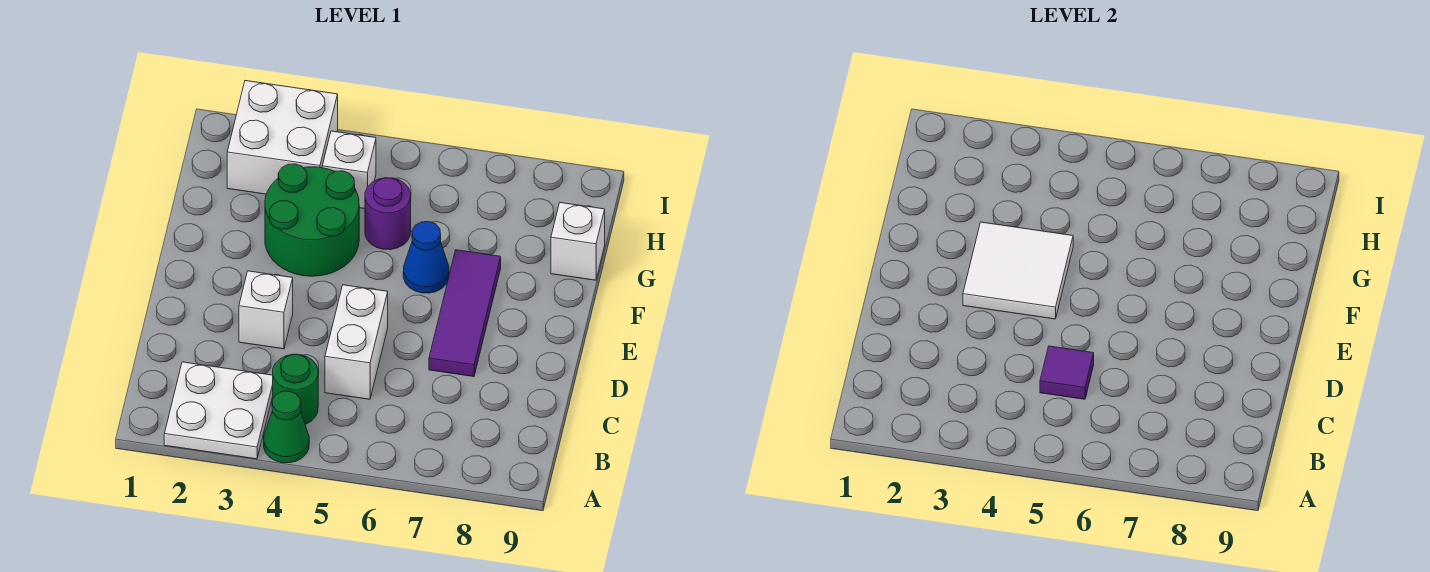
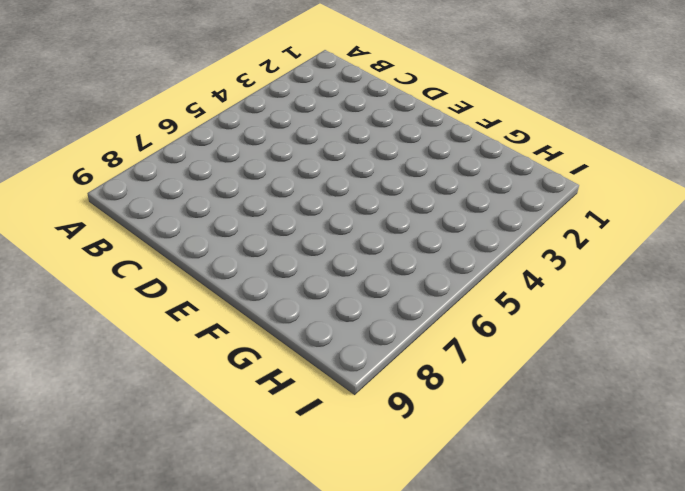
none -> white 2x2 plate [164,362,273,459]
none -> green 1x1 cone [264,391,309,463]
none -> green 1x1 round brick [273,354,318,424]

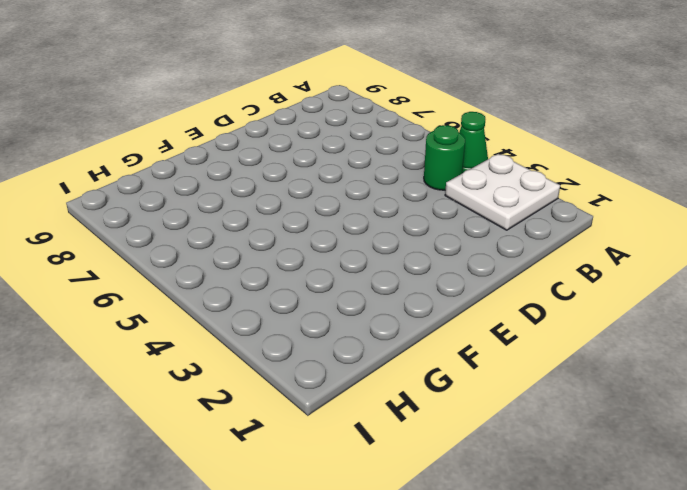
none -> white 1x2 brick [325,285,388,399]
none -> white 1x1 brick [239,271,293,349]
none -> purple 1x3 tile [429,250,501,377]

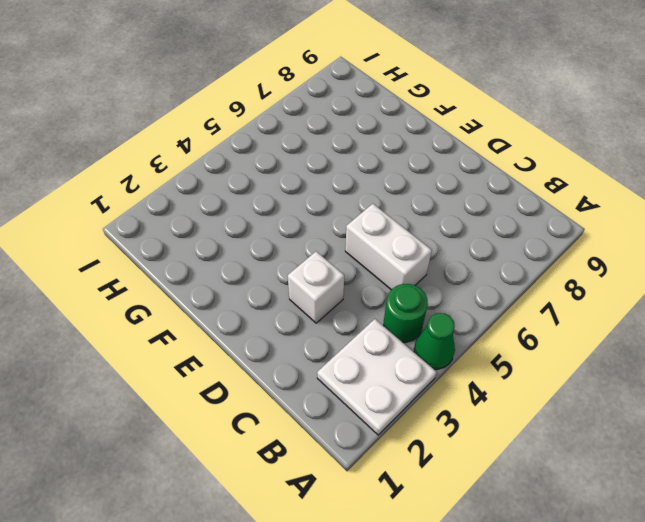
none -> purple 1x3 tile [429,250,501,377]
none -> green 2x2 round brick [265,164,359,276]
none -> blue 1x1 cone [403,222,449,293]

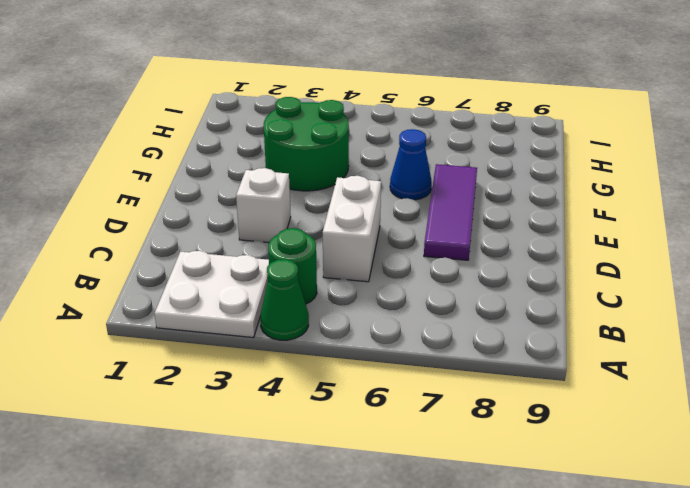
none -> purple 1x1 round brick [365,178,411,250]
none -> white 1x1 brick [551,203,605,280]
none -> white 2x2 brick [227,81,338,194]

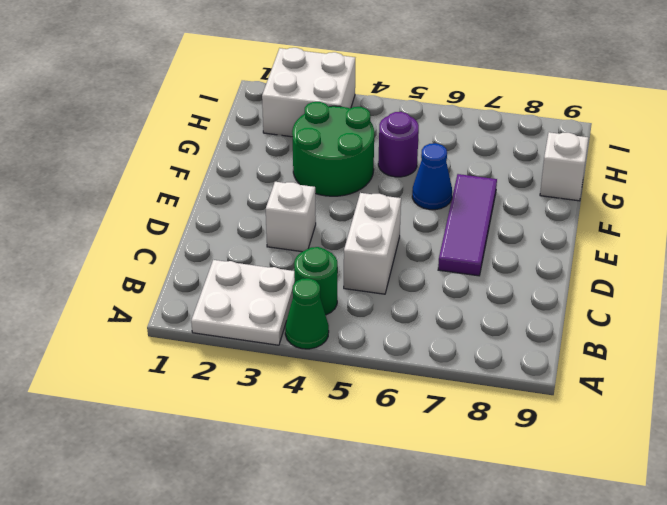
none -> white 1x1 brick [322,131,376,209]
none -> purple 1x1 tile [1040,346,1094,399]
none -> white 2x2 tile [963,222,1073,319]

